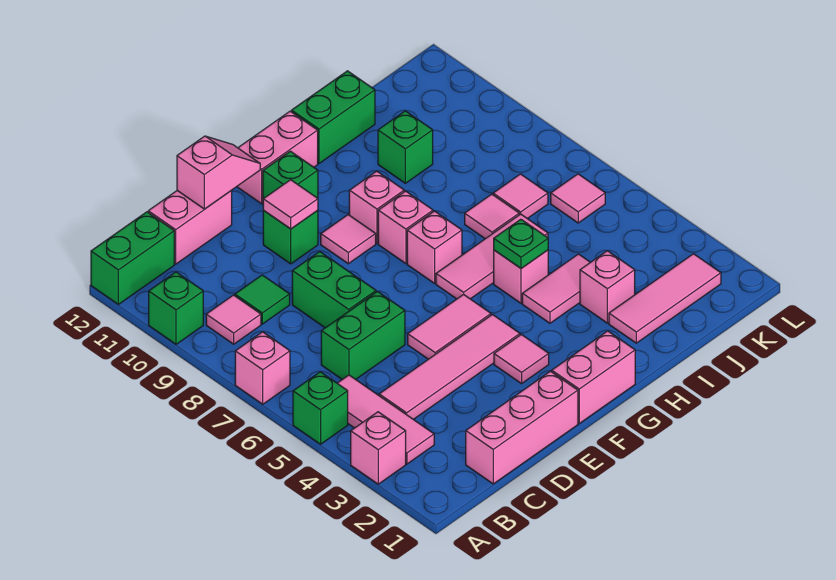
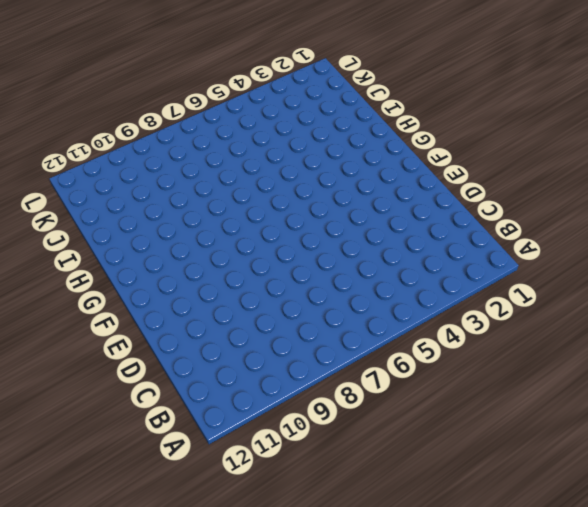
none -> pink 1x1 brick [351,412,406,484]
none -> green 1x1 brick [293,372,348,444]
none -> pink 1x1 brick [235,332,290,404]
none -> green 1x1 brick [149,272,203,344]

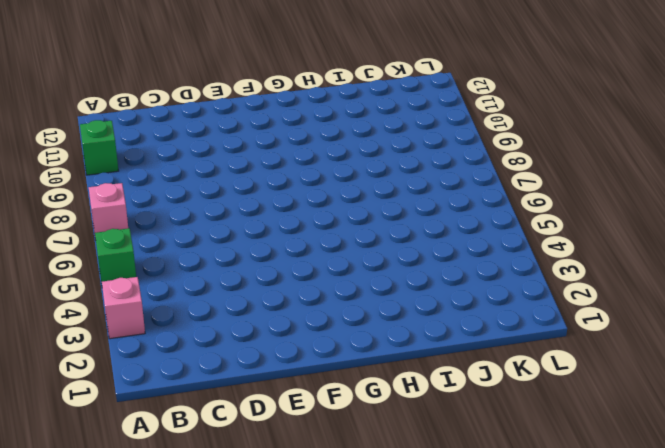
none -> green 1x2 brick [91,212,174,304]
none -> pink 1x3 tile [337,375,434,464]
none -> pink 1x1 tile [206,295,261,344]
none -> pink 1x3 brick [466,371,578,484]

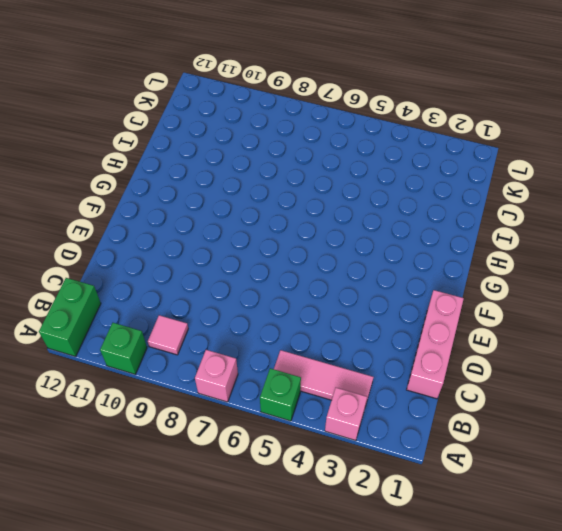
none -> pink 1x4 tile [379,315,520,419]
none -> green 1x2 brick [321,291,405,379]
none -> green 1x1 tile [235,275,290,324]
none -> pink 1x2 brick [148,191,232,264]

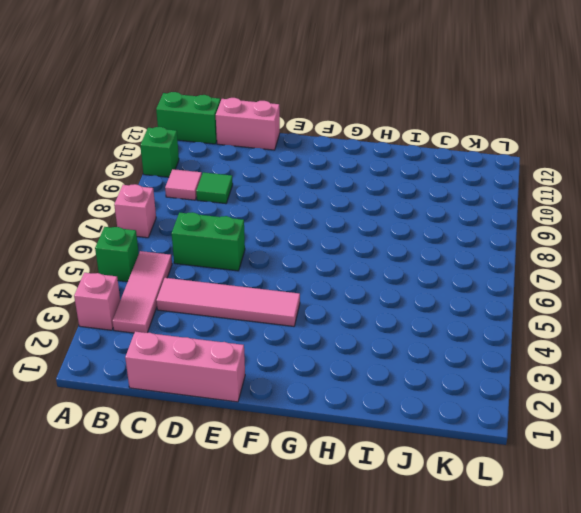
none -> green 1x2 brick [292,251,376,328]
none -> pink 1x2 tile [408,294,491,359]
none -> green 1x1 brick [263,210,318,264]
none -> pink 1x2 brick [552,331,635,423]

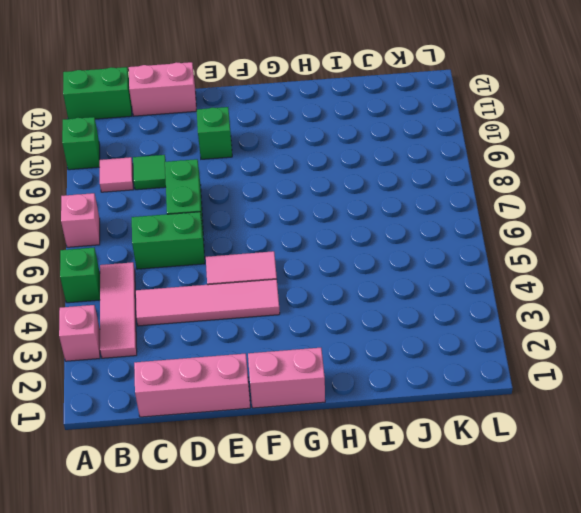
none -> pink 1x1 tile [494,334,549,384]
none -> pink 1x1 tile [321,215,376,264]
none -> green 1x1 brick [263,151,318,199]
none -> pink 1x2 brick [237,111,318,204]

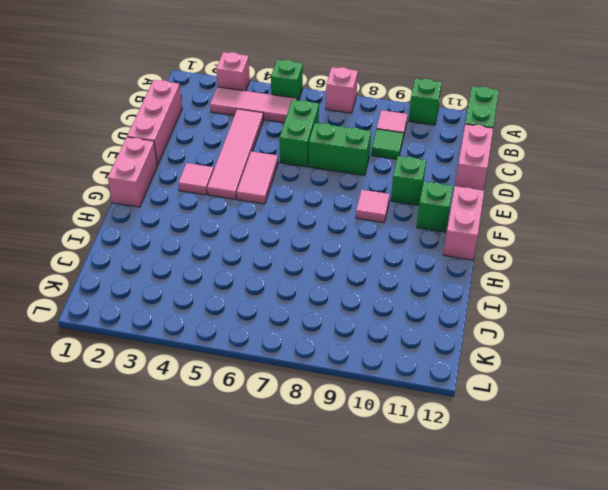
none -> pink 1x3 tile [436,214,548,299]
none -> pink 1x1 brick [407,211,462,283]
none -> pink 1x1 brick [378,191,433,264]
none -> pink 1x1 brick [349,171,404,243]

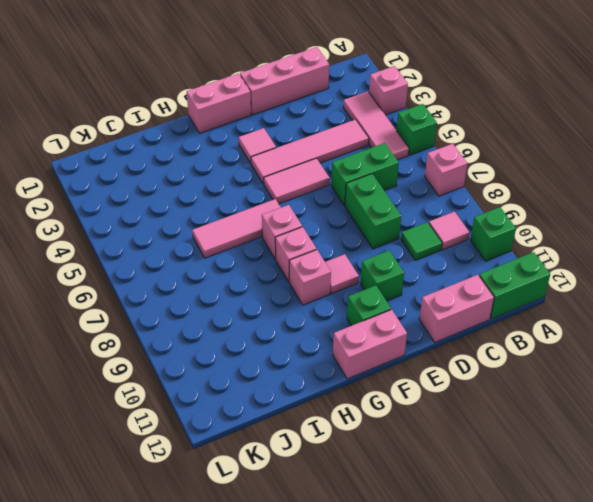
none -> pink 1x2 tile [522,254,590,323]
none -> pink 1x1 brick [494,250,548,303]
none -> green 1x2 brick [292,71,375,163]
none -> pink 1x3 tile [609,254,721,343]

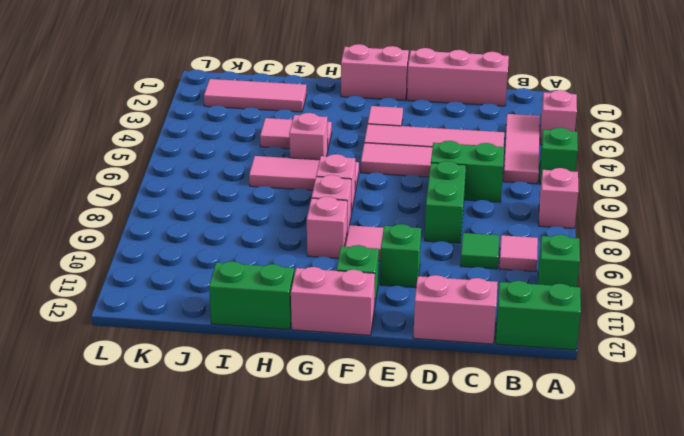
none -> pink 1x1 brick [580,251,635,323]
none -> pink 1x1 tile [465,194,519,239]
none -> green 1x1 brick [378,111,433,183]
none -> pink 1x1 tile [493,174,548,219]

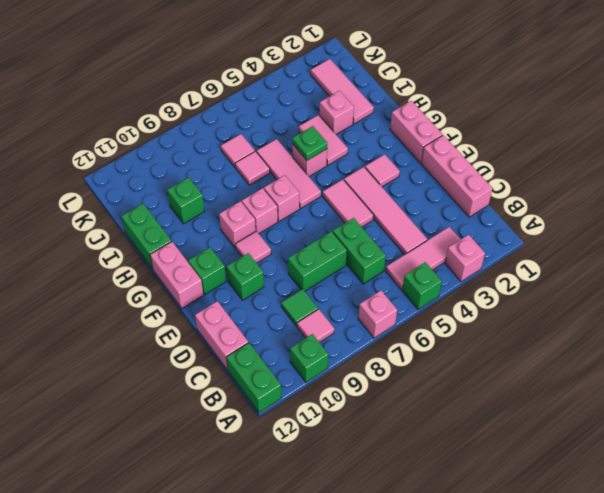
none -> pink 1x1 tile [551,174,605,223]
none -> pink 1x2 slope [177,136,260,209]
none -> pink 1x1 tile [263,180,318,229]

